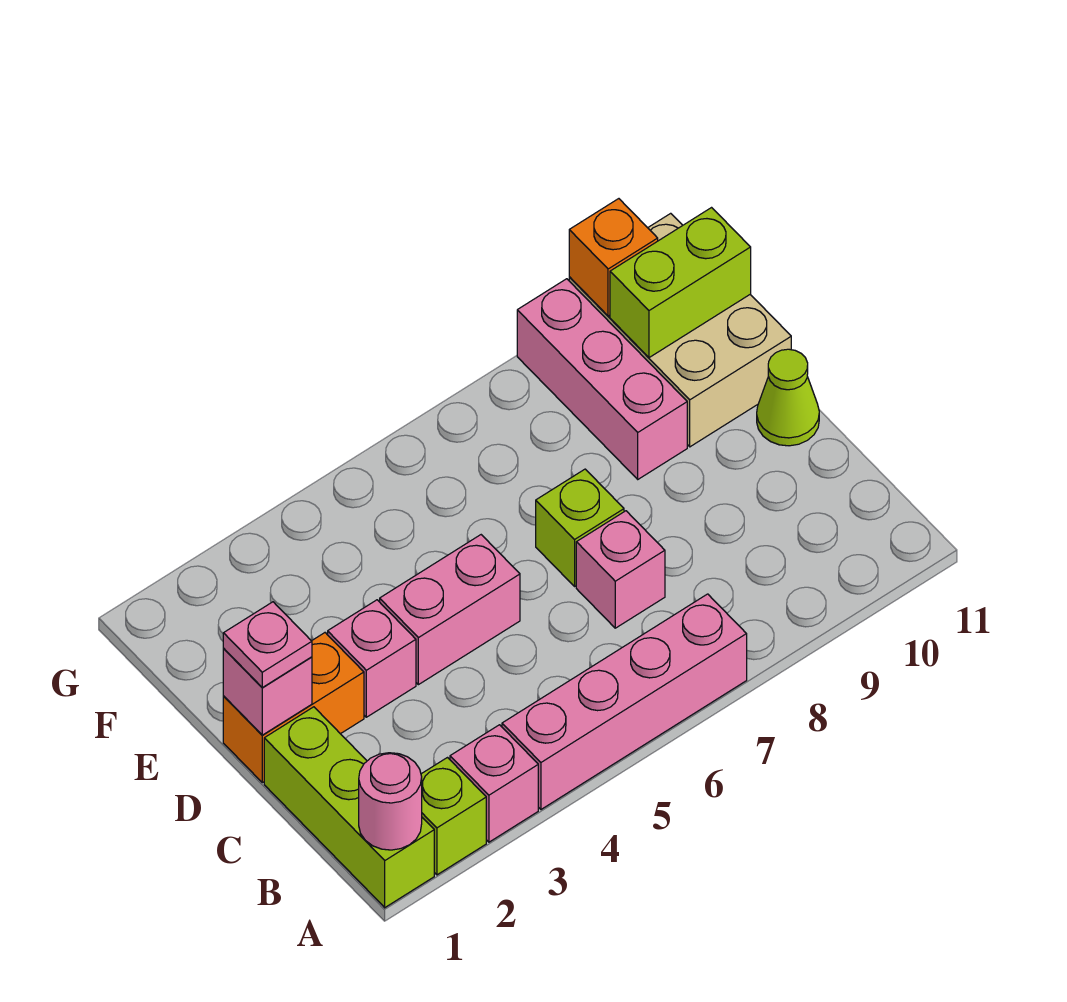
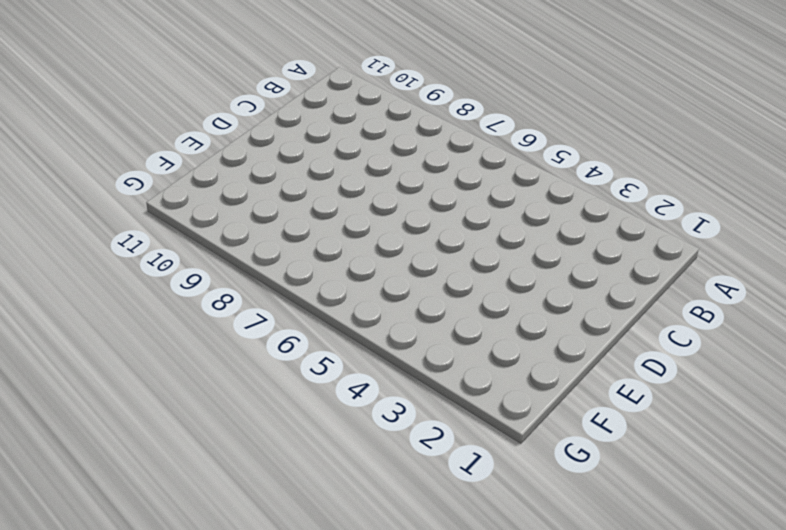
none -> lime 1x3 brick [264,707,434,908]
none -> lime 1x1 brick [421,758,486,875]
none -> pink 1x1 brick [450,725,538,842]

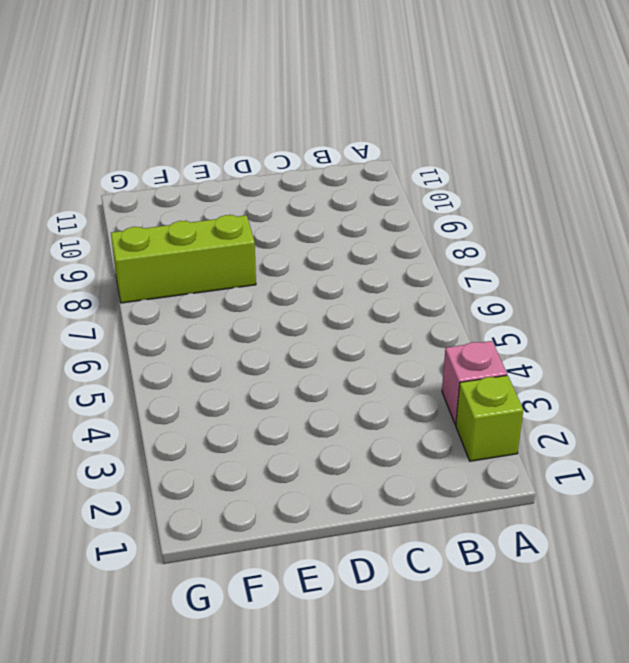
lime 1x3 brick [111,215,256,303] -> lime 1x3 brick moved to [264,707,434,908]
none -> pink 1x4 brick [502,594,747,809]
none -> pink 1x1 brick [576,511,665,628]
none -> orange 1x2 brick [223,633,364,783]

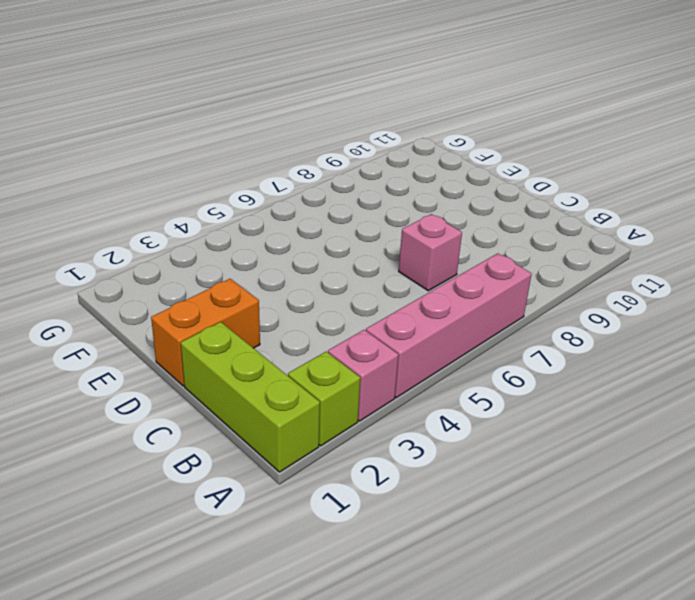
none -> pink 1x1 brick [328,600,416,717]
none -> pink 1x2 brick [380,535,520,685]
none -> lime 1x1 brick [536,469,624,586]

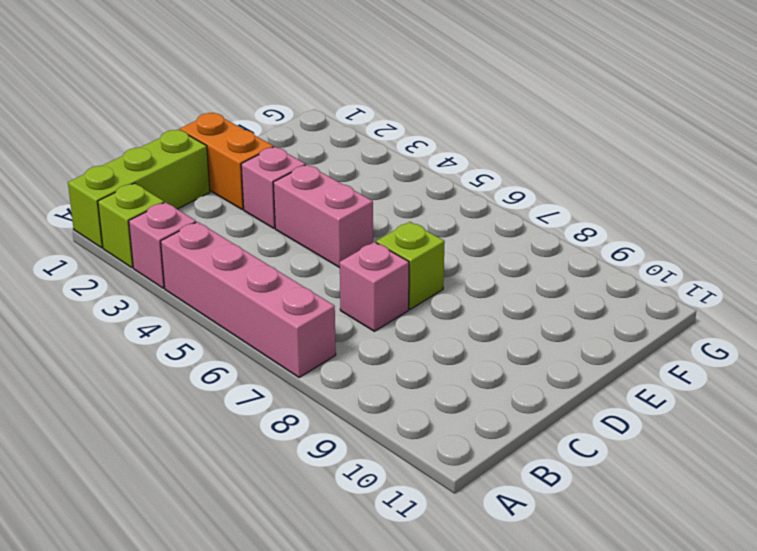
none -> lime 1x1 cone [757,349,819,446]
none -> pink 1x3 brick [517,279,687,479]
none -> tan 2x3 brick [569,213,791,447]

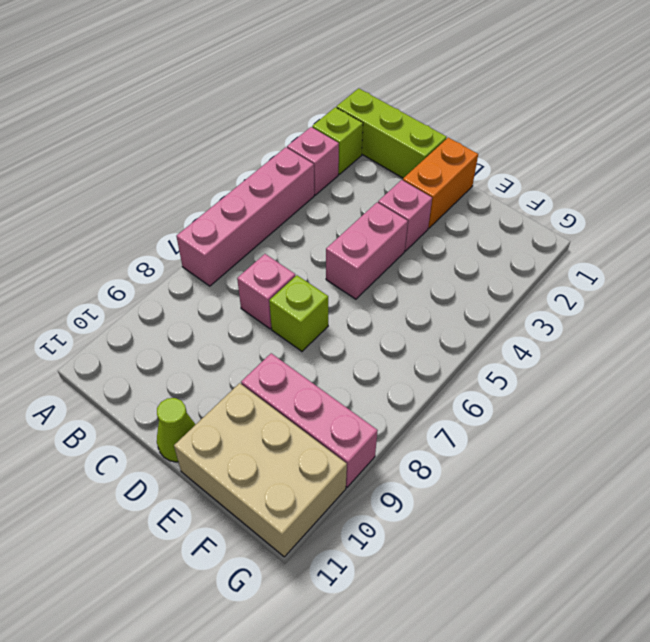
none -> pink 1x1 round brick [359,753,422,850]
none -> pink 1x1 brick [223,649,312,735]
none -> lime 1x2 brick [610,208,751,358]

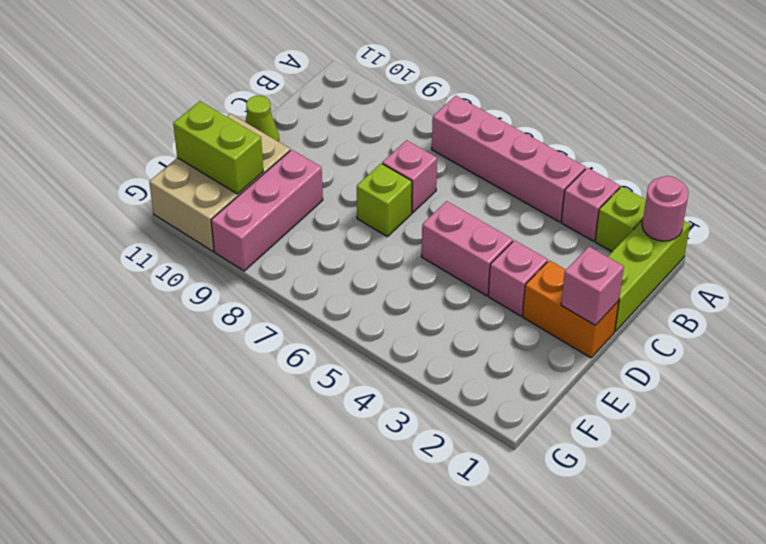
none -> orange 1x1 brick [569,199,658,316]
none -> pink 1x1 plate [223,602,312,687]

